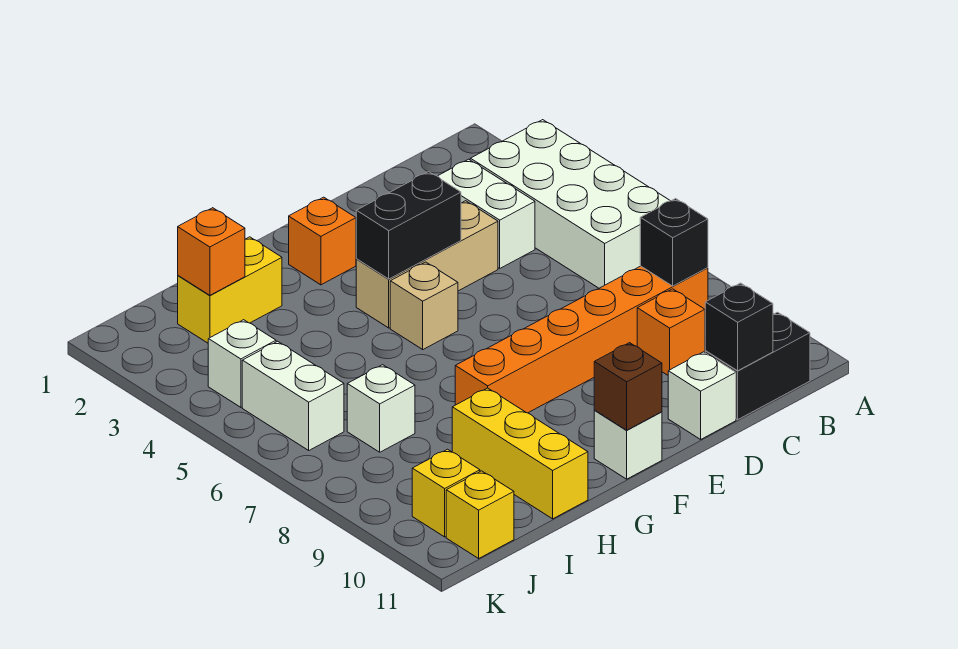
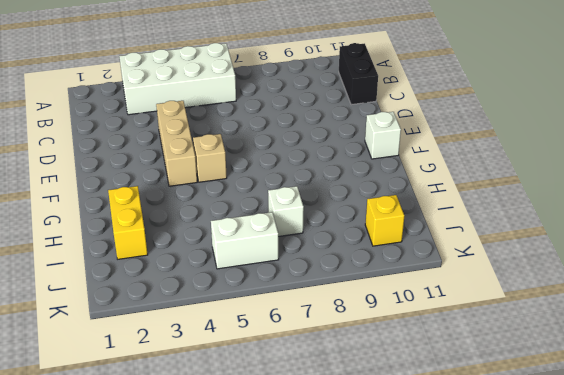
none -> orange 1x6 brick [455,266,708,413]
none -> white 1x2 brick [438,159,535,268]
none -> orange 1x1 brick [637,289,705,375]

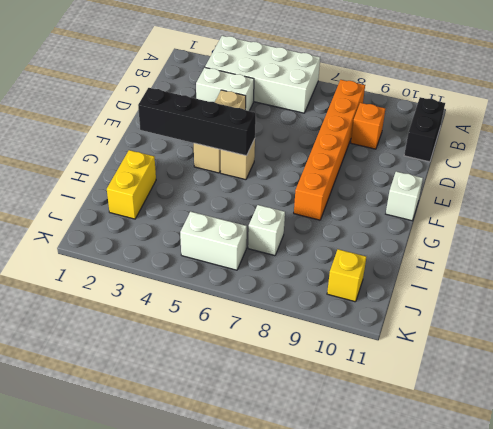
black 1x4 brick [138,88,256,156] -> black 1x2 brick [356,172,461,279]
none -> white 1x1 brick [668,352,736,439]
none -> orange 1x1 brick [289,197,356,285]
none -> yellow 1x3 brick [452,388,588,519]

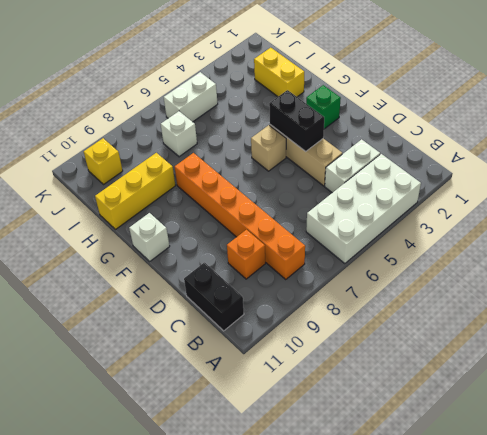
green 1x1 brick [306,85,341,129] -> orange 1x1 brick [289,197,356,285]
none -> white 1x1 brick [668,352,736,439]
none -> white 1x1 brick [208,320,276,407]
none -> yellow 1x1 brick [446,471,514,558]

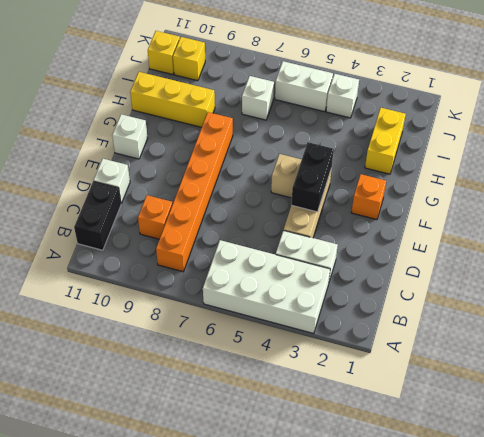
none -> black 1x1 brick [640,199,708,286]
none -> black 1x1 brick [705,283,773,371]
none -> brown 1x1 brick [594,343,662,430]

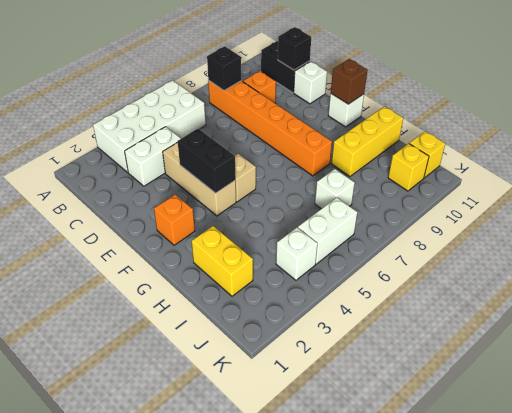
none -> orange 1x1 brick [178,208,245,295]

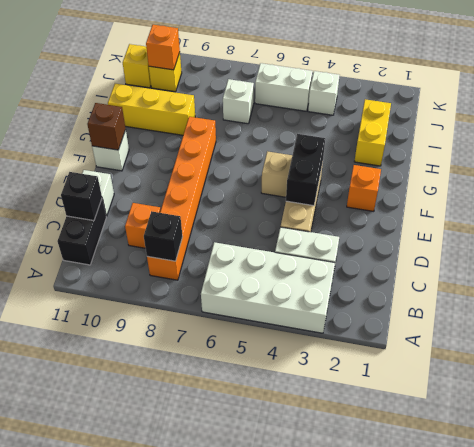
orange 1x1 brick [146,25,180,70] -> orange 1x1 brick moved to [178,208,245,295]

